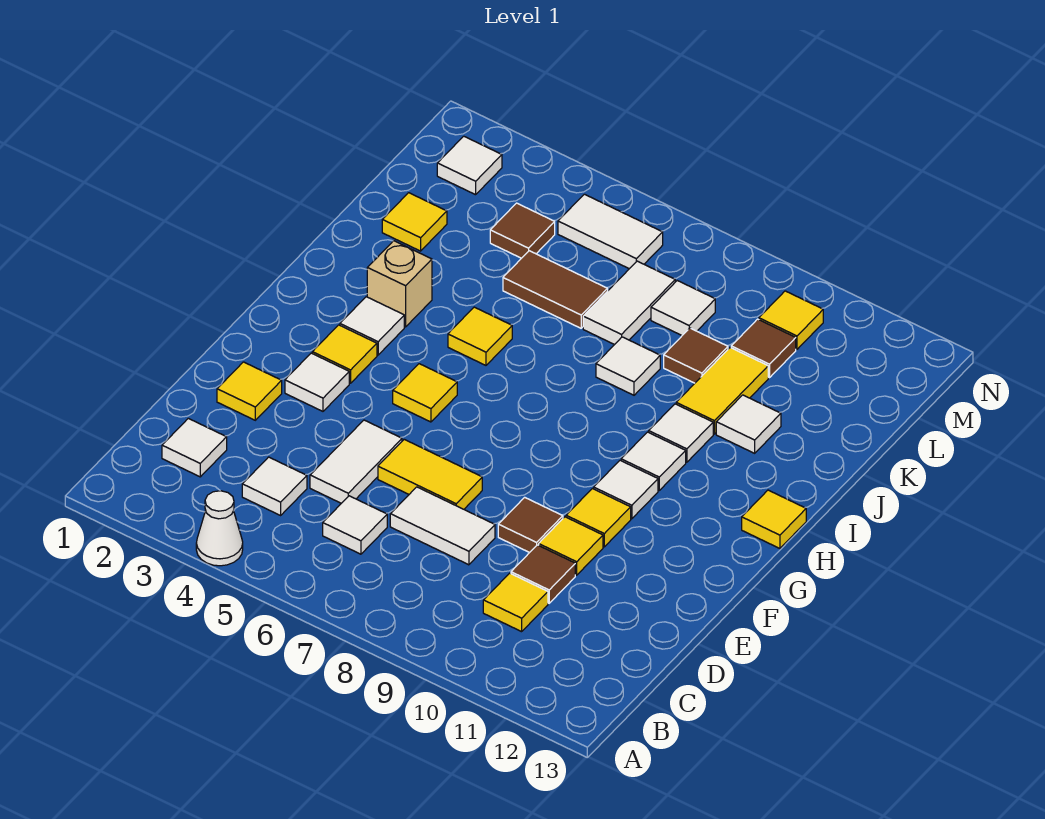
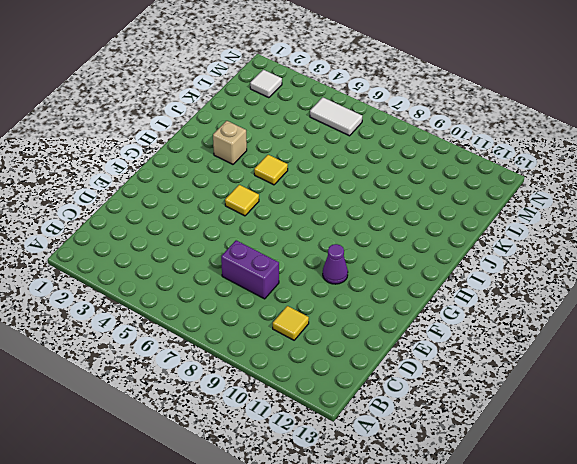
purple 1x2 brick [221,240,279,299] -> white 1x2 tile [390,487,495,565]
purple 1x1 cone [323,244,348,284] -> yellow 1x1 tile [566,489,631,547]
none -> white 1x1 cone [196,491,243,566]
none -> white 1x1 tile [162,418,227,477]
none -> white 1x1 tile [242,457,307,515]
none -> white 1x1 tile [323,496,387,554]

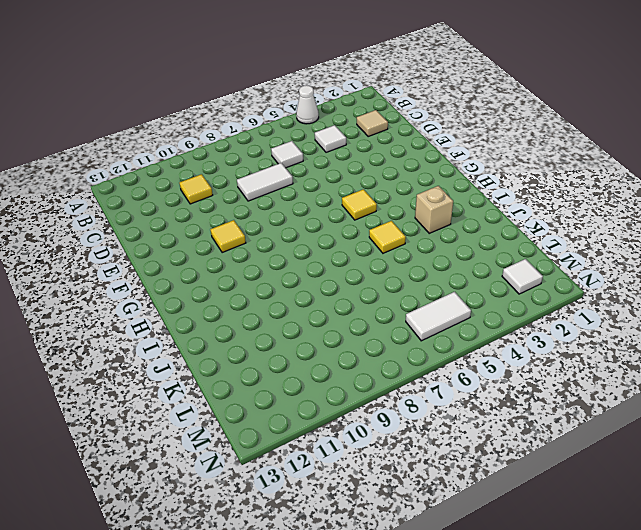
tan 1x1 tile [357,110,388,136] -> white 1x1 tile [162,418,227,477]
none -> white 1x2 tile [310,420,402,503]
none -> brown 1x1 tile [511,545,575,603]
none -> yellow 1x1 tile [217,362,282,420]
none -> yellow 1x2 tile [378,439,482,509]

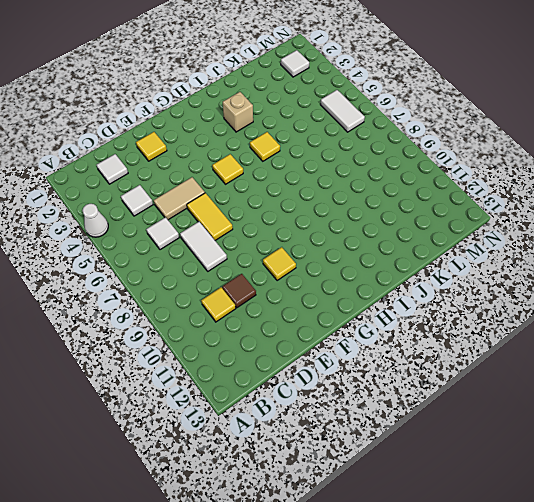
tan 1x2 tile [154,177,205,220] -> white 1x2 tile [310,420,402,503]
none -> brown 1x1 tile [498,497,563,553]
none -> yellow 1x1 tile [539,517,603,575]
none -> white 1x1 tile [285,353,349,411]
none -> yellow 1x1 tile [312,325,377,383]

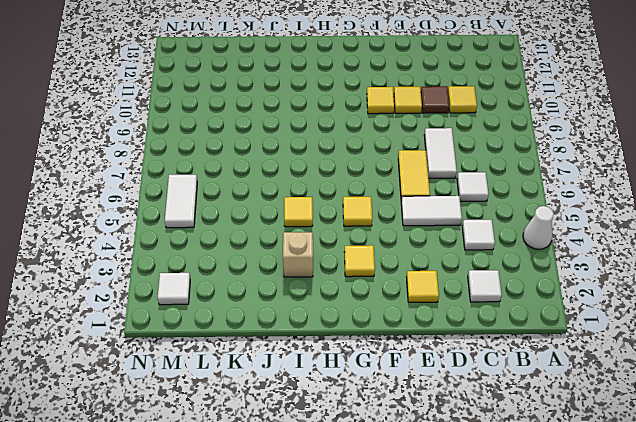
none -> brown 1x1 tile [498,497,563,553]
none -> white 1x1 tile [285,353,349,411]
none -> white 1x1 tile [594,460,658,519]
none -> white 1x1 tile [340,297,404,355]

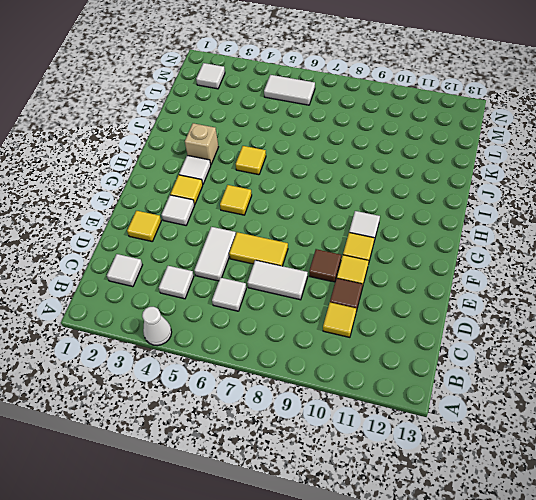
none -> white 1x1 tile [621,432,686,490]
none -> yellow 1x1 tile [742,490,806,548]
none -> white 1x1 tile [649,404,713,462]
none -> white 1x1 tile [596,337,660,395]

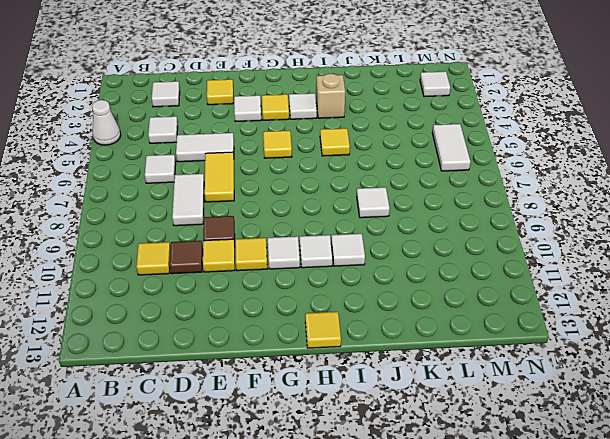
none -> yellow 1x2 tile [676,348,768,434]
none -> white 1x1 tile [716,395,781,453]
none -> yellow 1x1 tile [382,193,447,251]
none -> brown 1x2 tile [503,251,608,328]

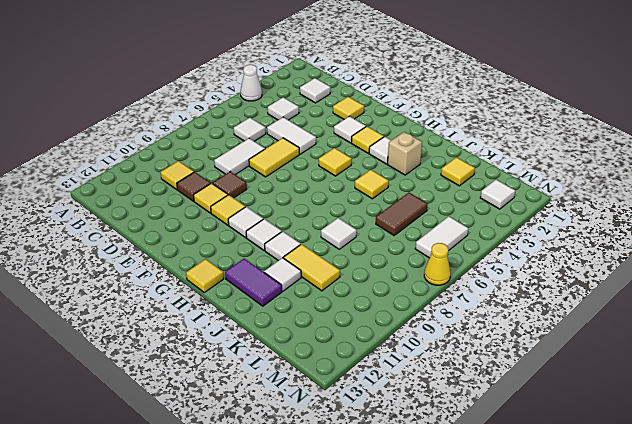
purple 1x2 tile [225,258,282,306] -> none
yellow 1x1 cone [424,243,451,285] -> none
none -> white 1x2 tile [583,261,675,345]
none -> brown 1x1 tile [664,328,728,383]
none -> brown 1x1 tile [490,203,555,258]
none -> white 1x1 tile [651,281,715,335]

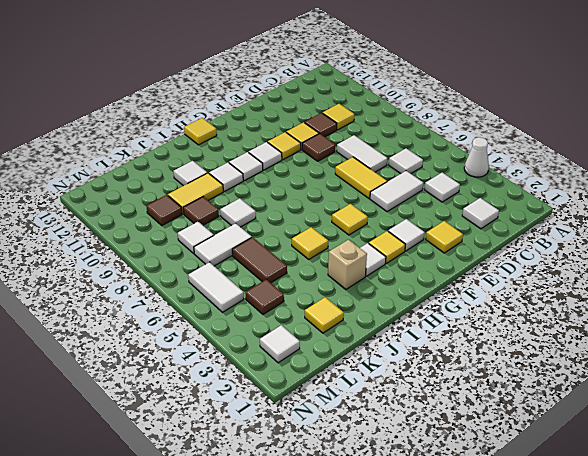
none -> yellow 1x1 tile [759,291,823,349]

